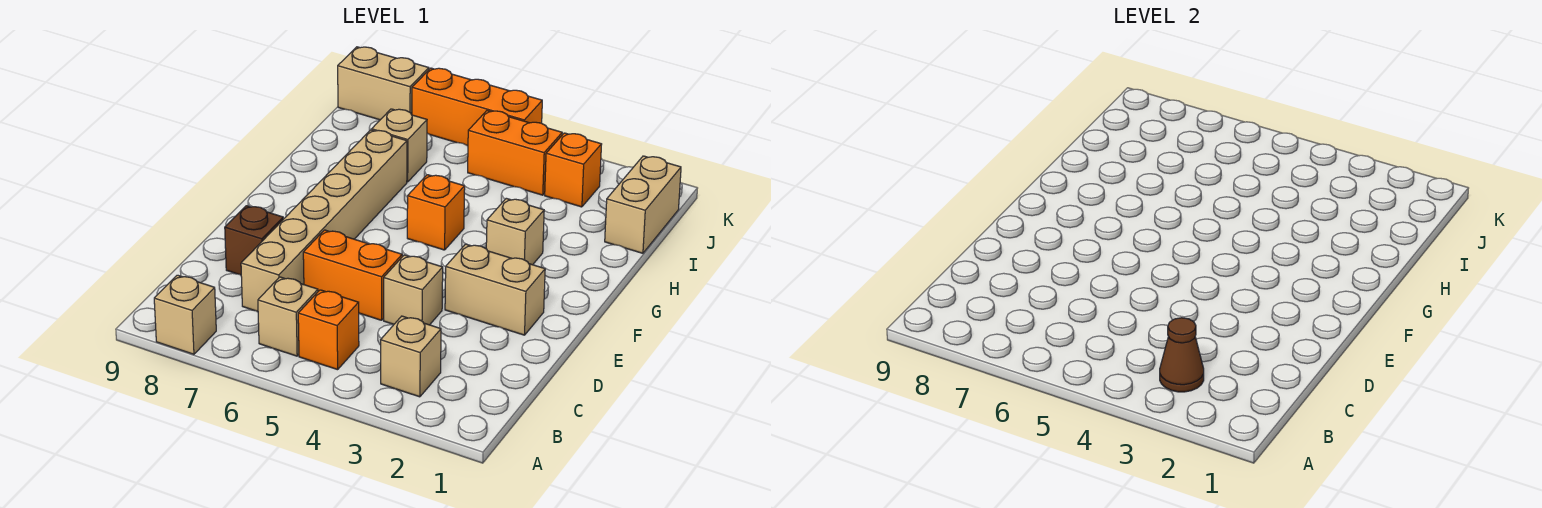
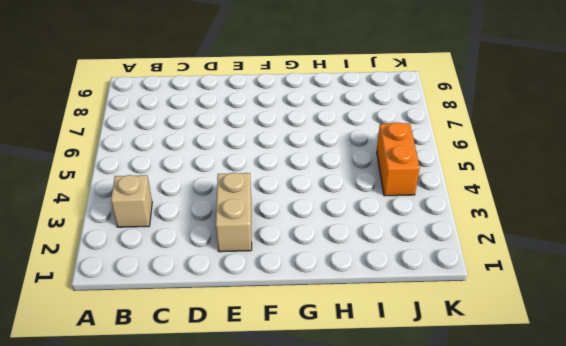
none -> tan 1x1 brick [154,275,216,354]
none -> orange 1x1 brick [298,290,359,370]
none -> tan 1x1 brick [258,277,318,356]

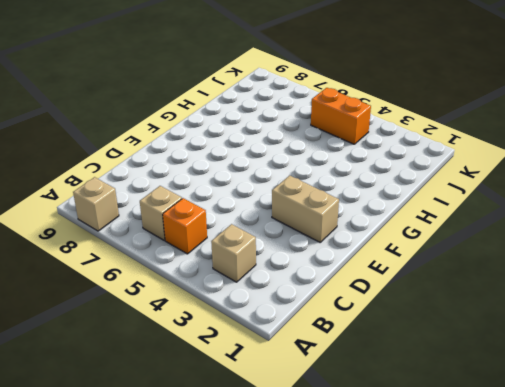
none -> tan 1x6 brick [241,130,407,312]
none -> tan 1x1 brick [384,255,443,325]
none -> orange 1x2 brick [303,230,402,320]

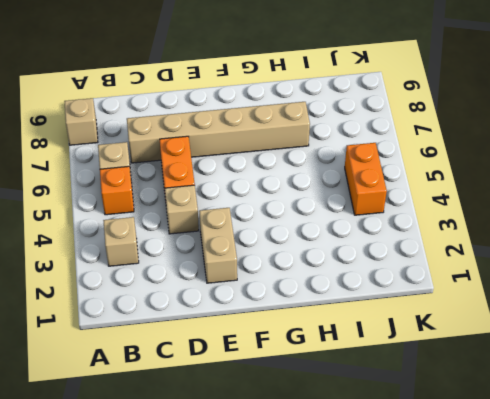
none -> brown 1x1 brick [225,206,283,275]
none -> tan 1x1 brick [486,198,544,265]
none -> orange 1x1 brick [407,175,465,250]

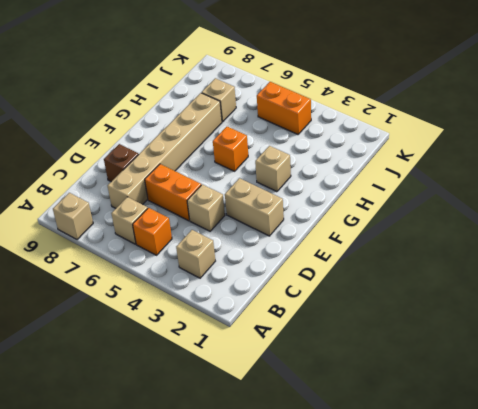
none -> tan 1x2 brick [605,156,681,253]
none -> orange 1x1 brick [545,133,602,207]
none -> orange 1x3 brick [412,68,542,146]

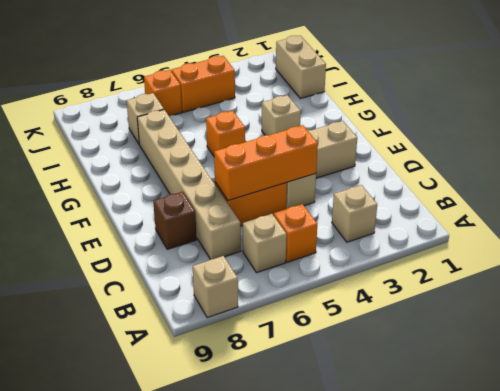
orange 1x3 brick [214,125,318,201] -> orange 1x3 brick moved to [412,68,542,146]
orange 1x1 brick [144,70,182,116] -> orange 1x1 brick moved to [545,133,602,207]
none -> tan 1x2 brick [338,47,429,120]
none -> brown 1x1 cone [1160,318,1204,392]

